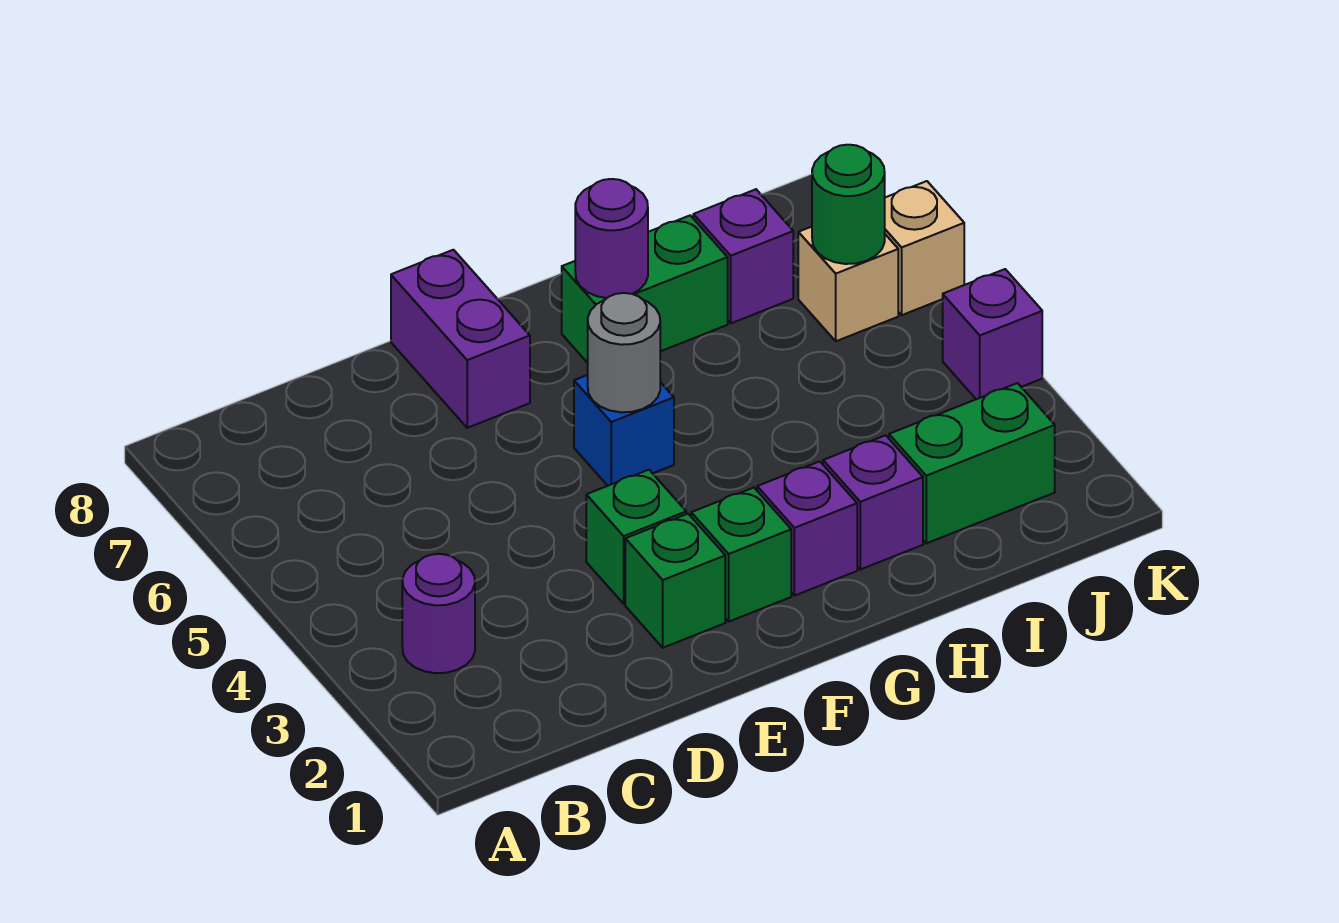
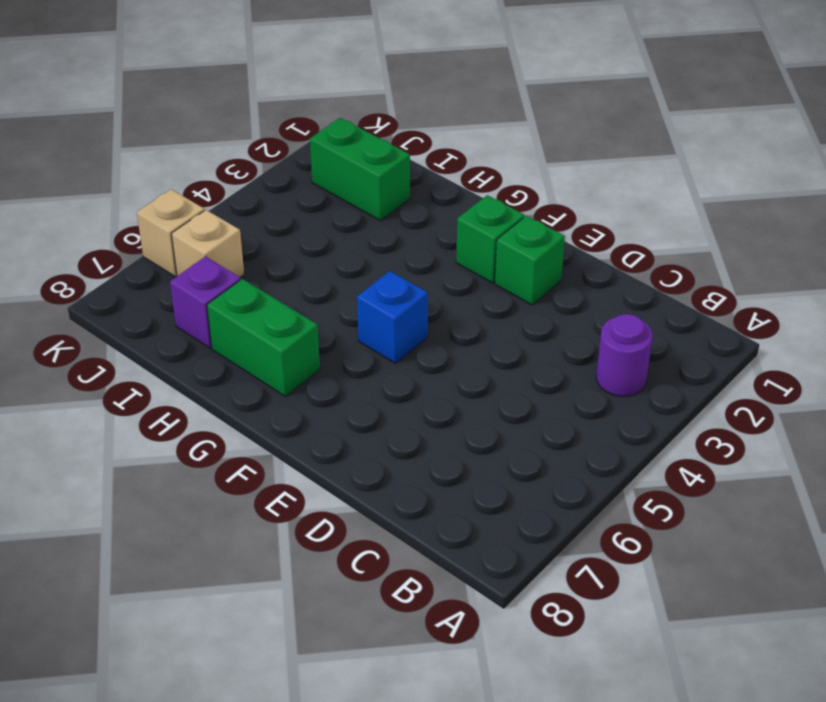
none -> green 1x1 brick [586,470,686,604]
none -> purple 1x2 brick [391,250,530,428]
none -> purple 1x1 brick [757,461,857,596]

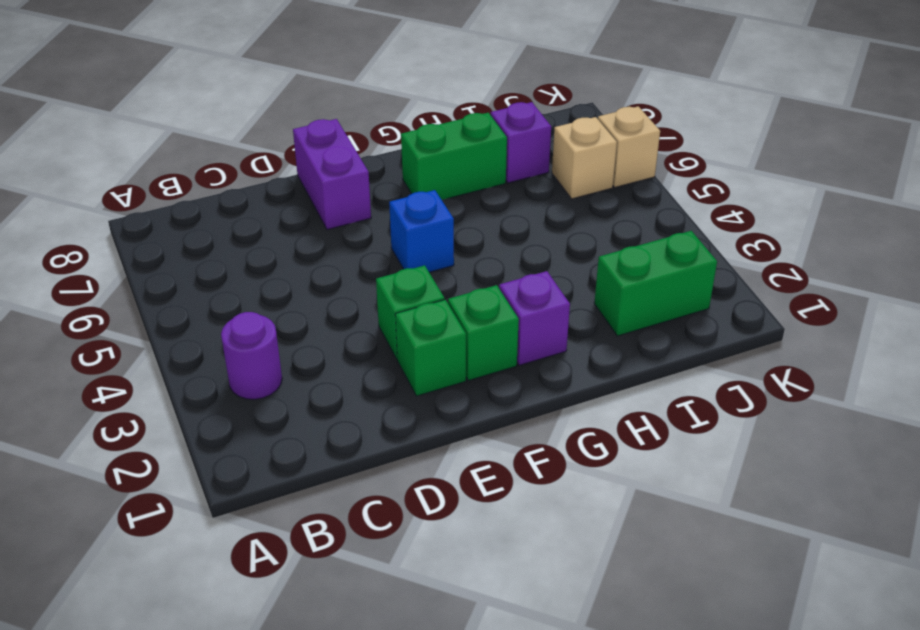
none -> purple 1x1 brick [823,435,923,569]
none -> purple 1x1 brick [943,269,1042,399]
none -> grey 1x1 round brick [588,293,660,412]

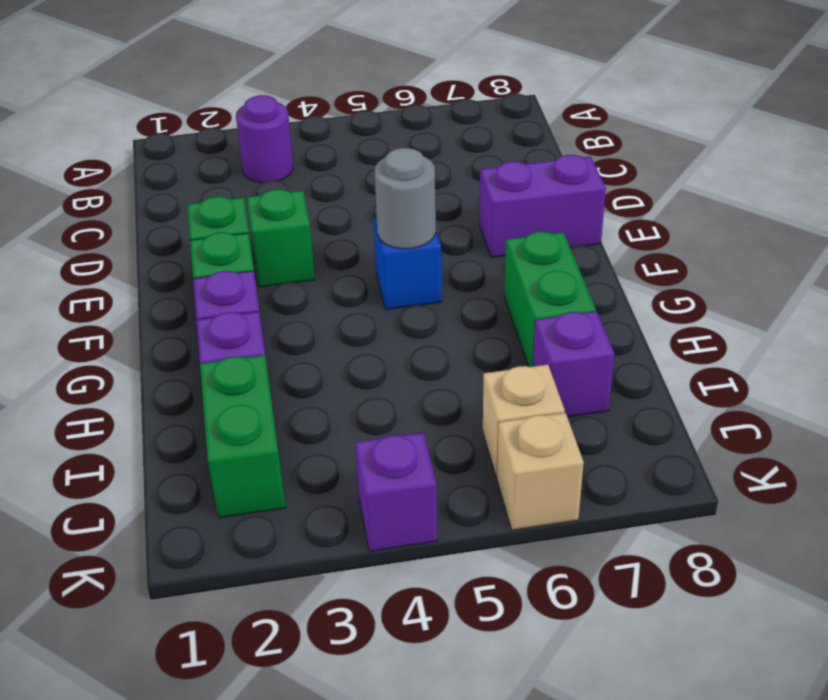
none -> purple 1x1 round brick [575,179,648,298]
none -> green 1x1 round brick [812,145,885,264]

